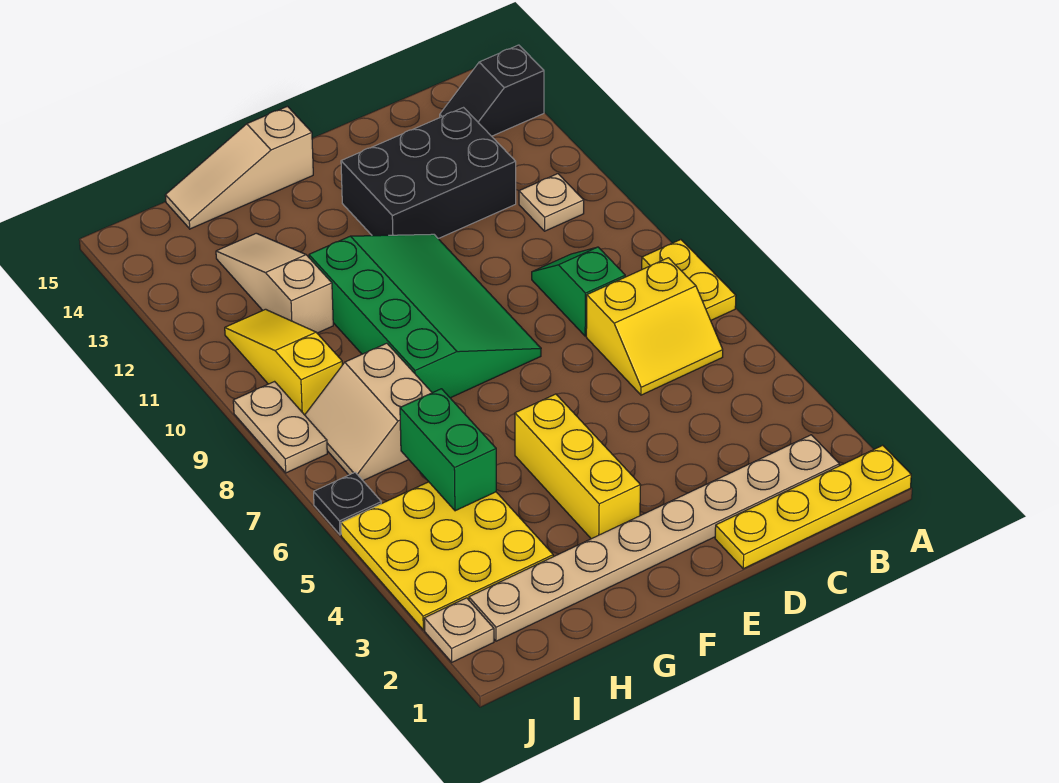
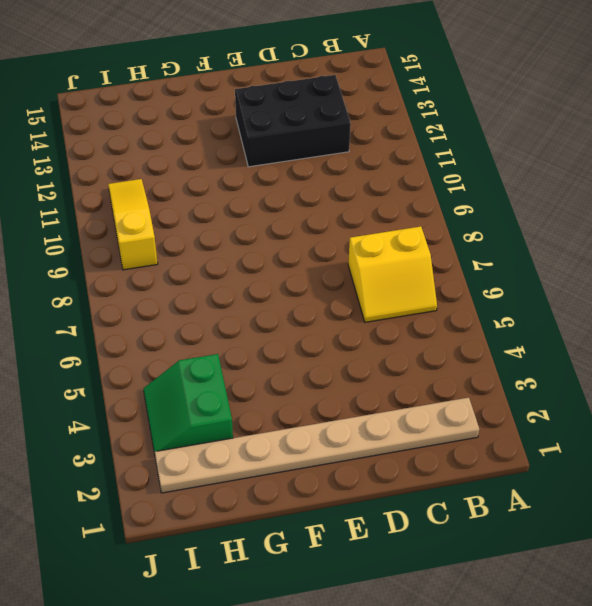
green 2x2 slope [143,354,233,452] -> yellow 3x3 plate [341,482,553,630]
none -> yellow 1x4 plate [715,445,911,569]
none -> yellow 1x2 plate [642,240,736,320]
none -> black 1x2 slope [440,45,544,136]

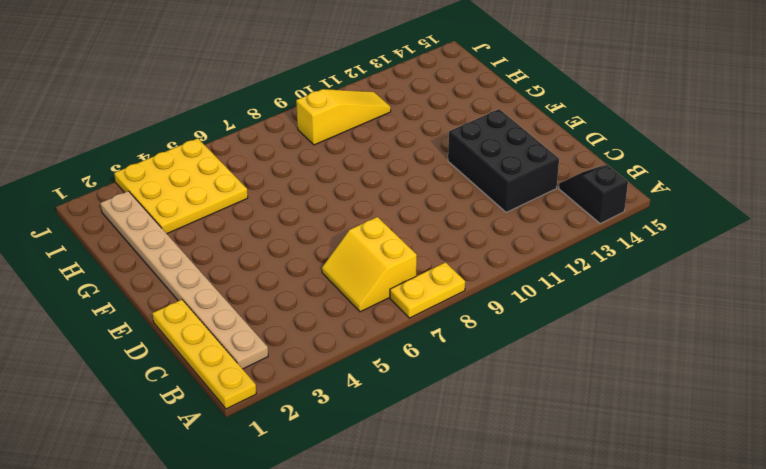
none -> tan 1x1 plate [519,174,584,231]
none -> green 1x2 slope [532,247,625,336]
none -> green 3x4 slope [309,234,541,398]

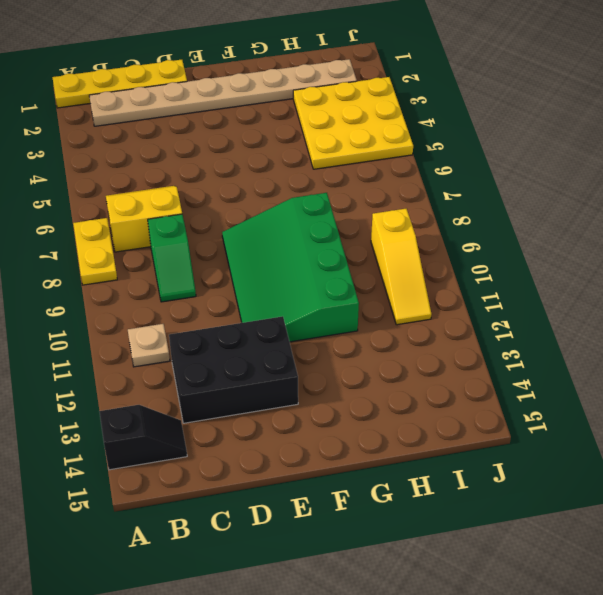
none -> yellow 1x3 brick [515,394,641,539]
none -> tan 1x3 slope [165,106,313,229]
none -> tan 2x2 slope [305,343,432,481]

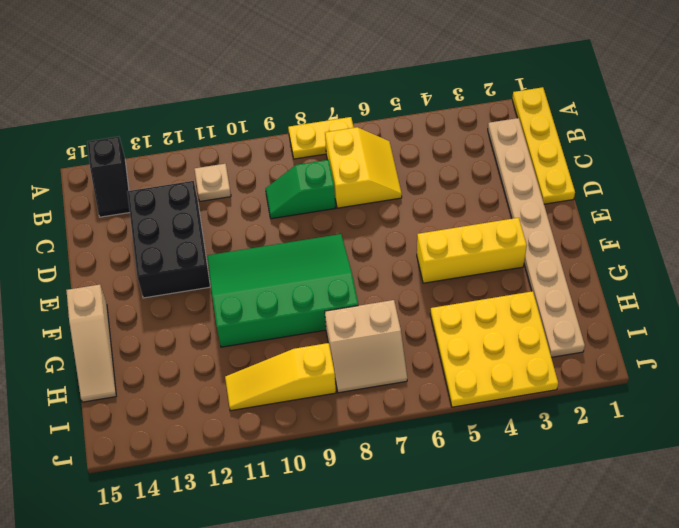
none -> tan 1x3 slope [216,233,333,333]
none -> tan 1x1 plate [424,598,494,662]
none -> black 1x1 plate [314,472,381,535]

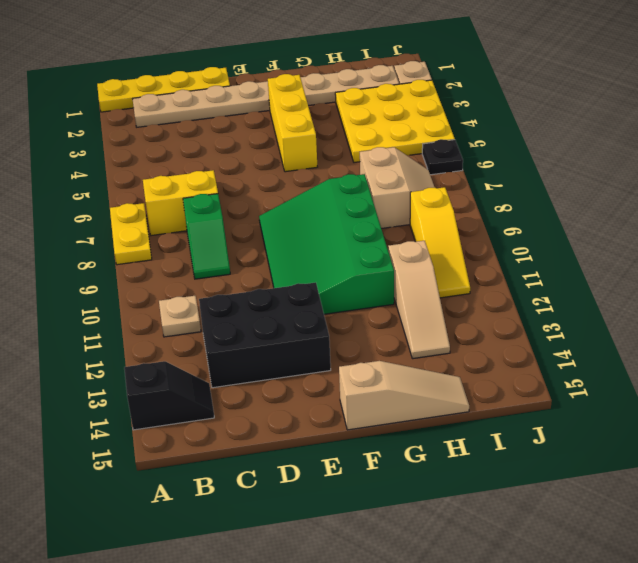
none -> tan 1x2 plate [233,382,327,473]
none -> green 1x2 brick [400,389,496,511]

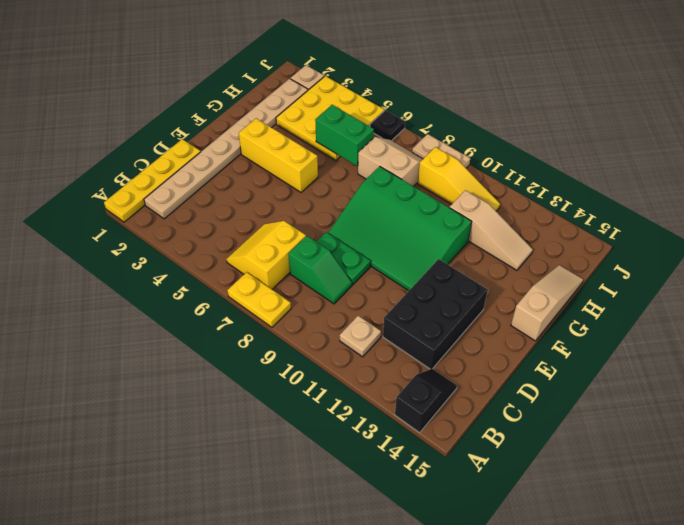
green 1x2 plate [316,232,370,285] -> none

